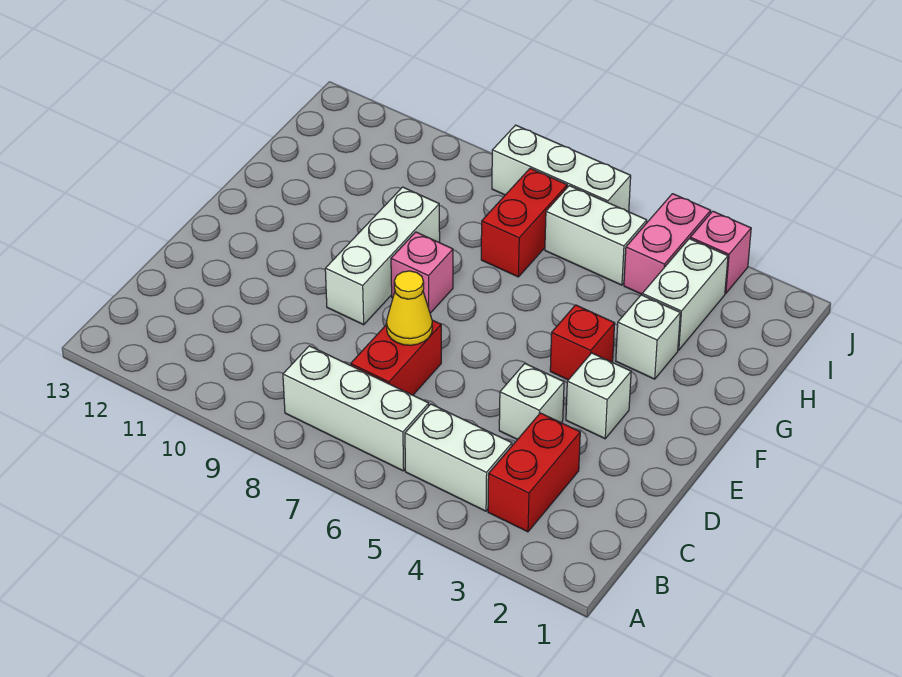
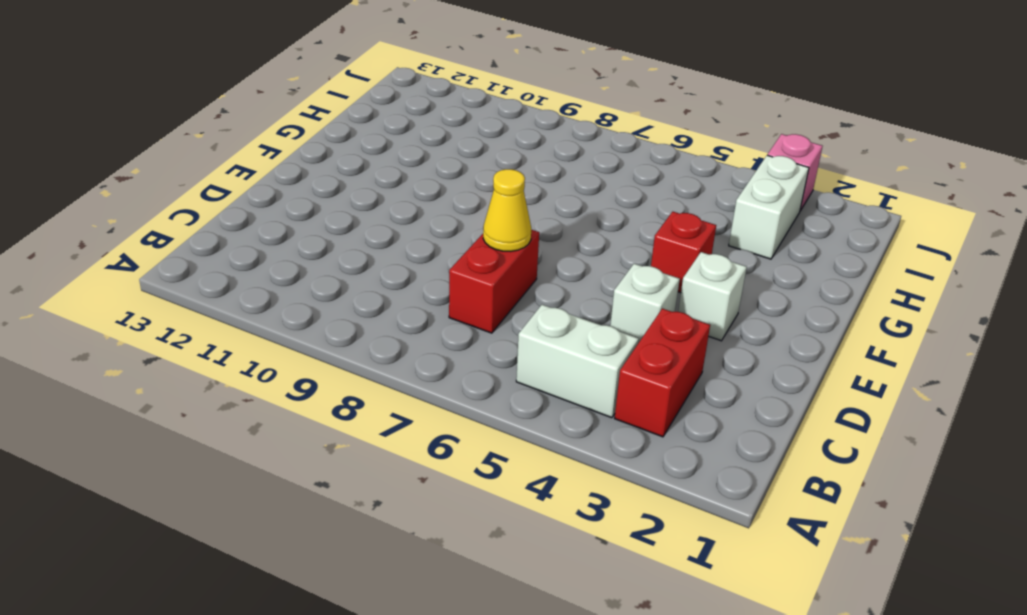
none -> white 1x3 brick [283,346,429,471]
none -> white 1x3 brick [325,187,440,325]
none -> pink 1x1 brick [391,232,453,313]

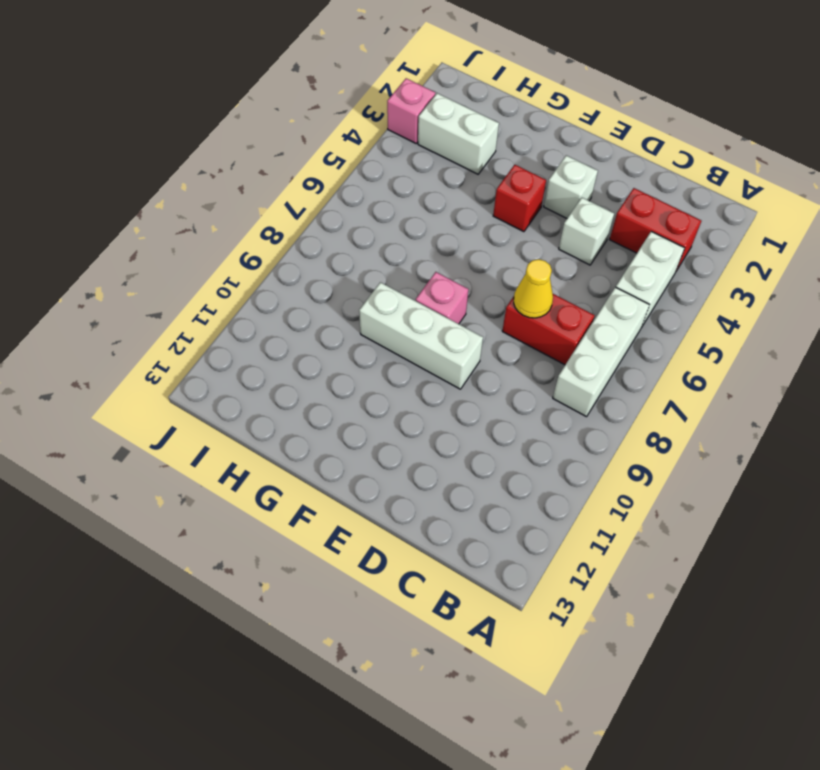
none -> white 1x1 brick [616,295,680,379]
none -> red 1x2 brick [481,168,567,277]
none -> pink 1x2 brick [624,194,711,294]

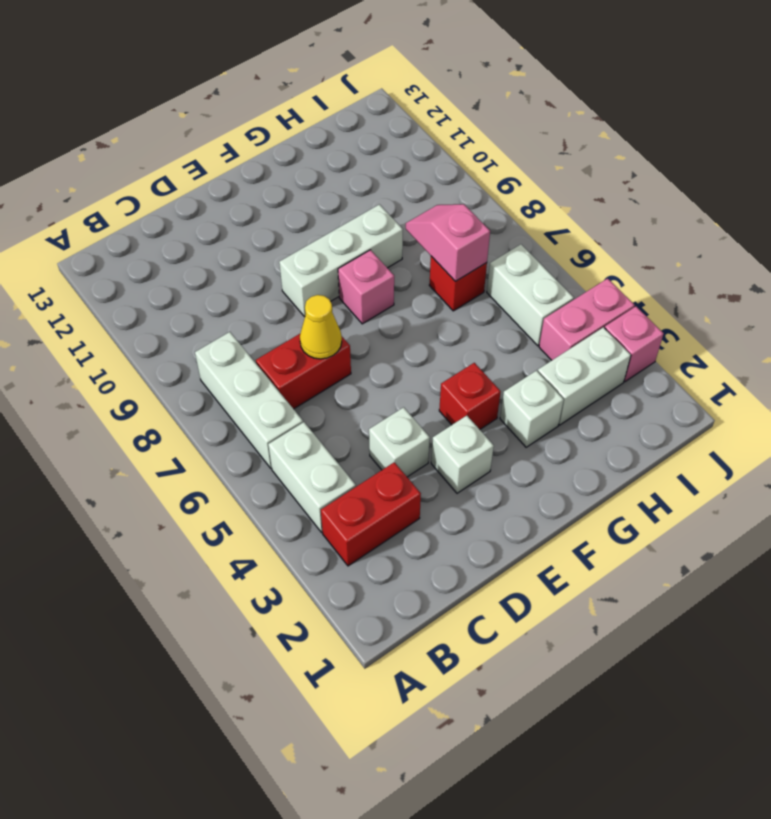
red 1x1 brick [429,256,487,311] -> red 1x2 brick [481,168,567,277]
pink 1x2 slope [406,204,490,281] -> none
none -> white 1x3 brick [492,125,631,212]

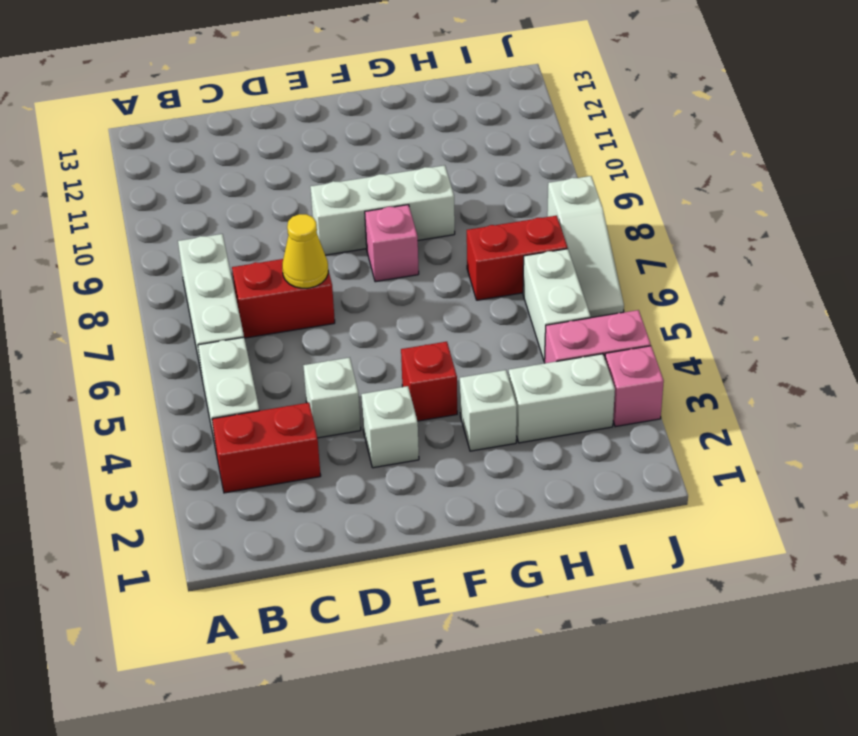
white 1x3 slope [547,176,624,318] -> white 1x3 brick [492,125,631,212]

